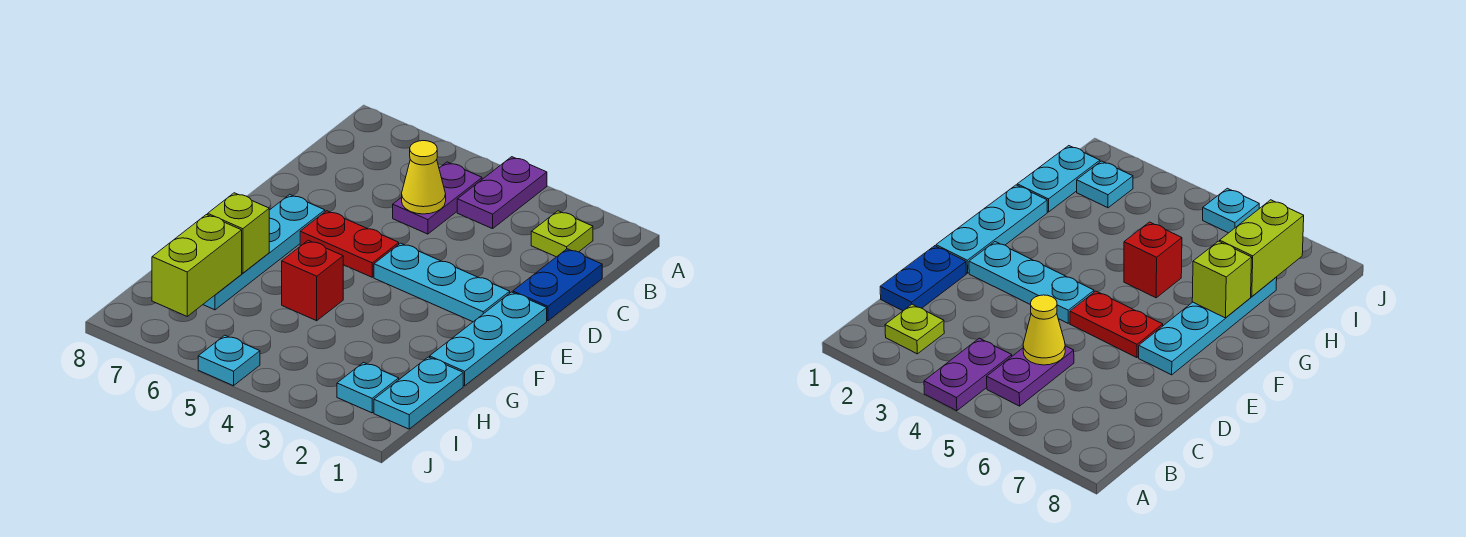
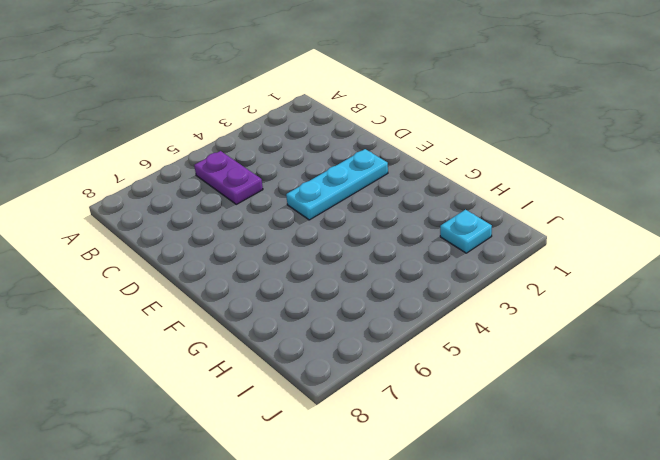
none -> purple 1x2 plate [457,157,547,229]
none -> lime 1x1 plate [531,211,593,257]
none -> blue 1x2 plate [513,249,602,321]

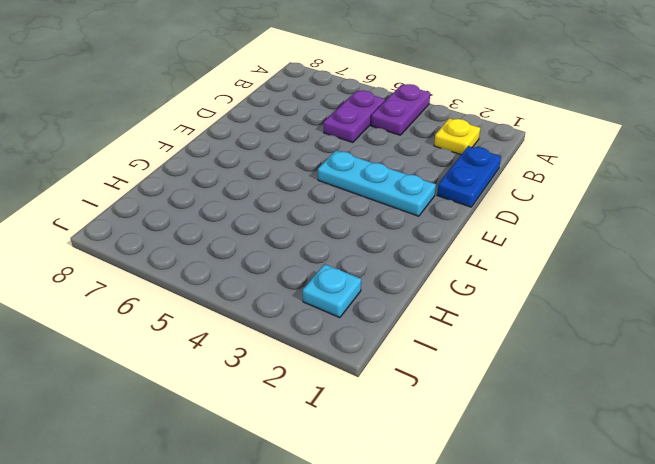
yellow 1x1 plate [434,118,480,155] -> lime 1x1 plate [531,211,593,257]
none -> cyan 1x3 plate [430,292,547,386]
none -> red 1x2 plate [300,211,399,277]
none -> cyan 1x4 plate [203,194,325,310]

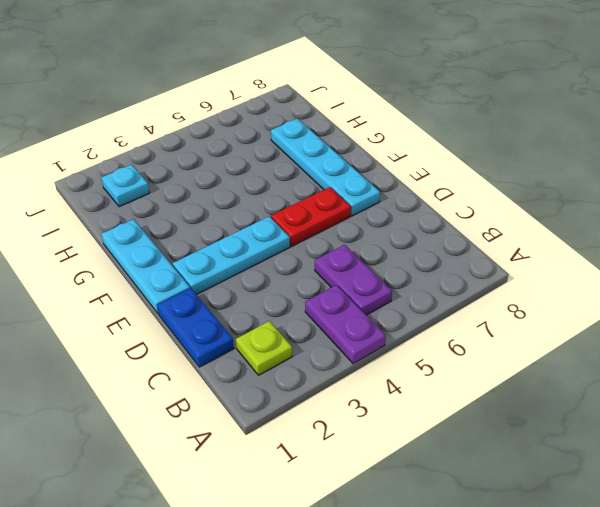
none -> red 1x1 brick [282,240,343,321]
none -> cyan 1x2 plate [374,357,463,429]
none -> cyan 1x1 plate [198,335,260,386]

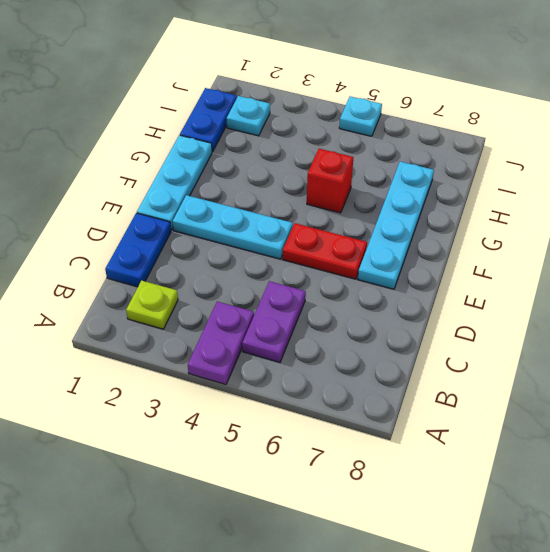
blue 1x2 plate [180,88,237,152] -> cyan 1x2 plate [374,357,463,429]
none -> yellow 1x1 cone [402,141,446,214]
none -> lime 1x1 brick [208,193,269,273]
none -> lime 1x2 brick [152,215,242,316]

